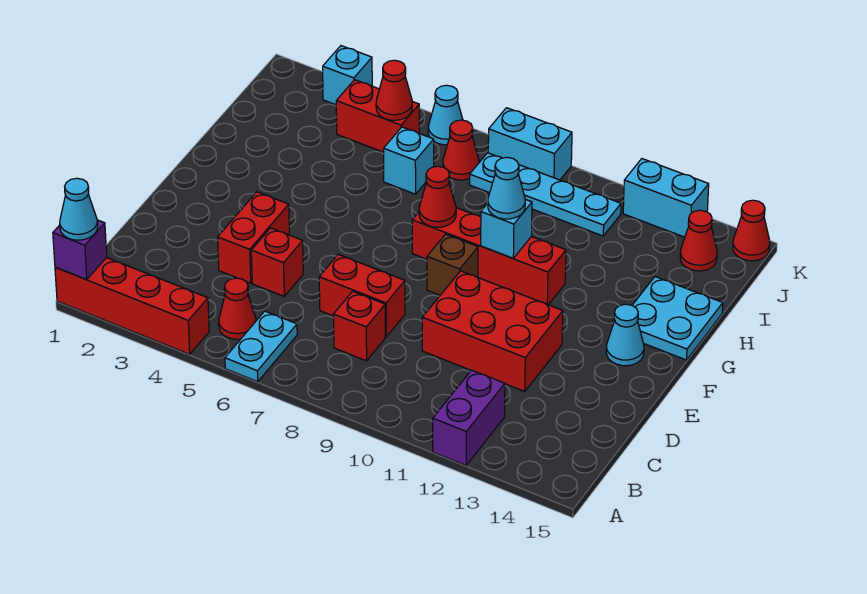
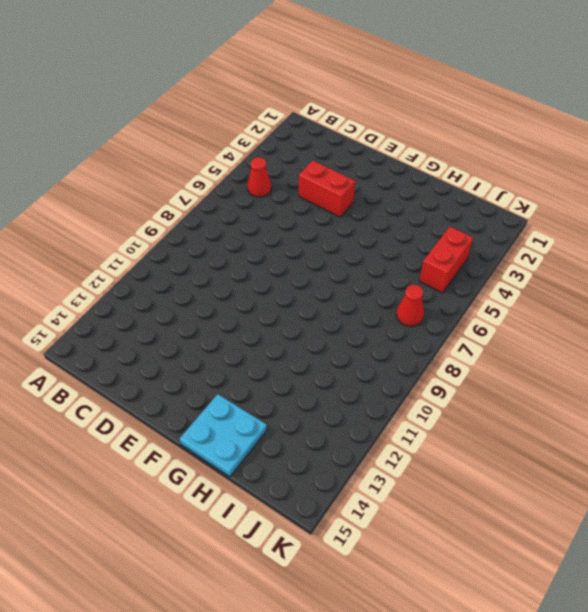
none -> red 1x4 brick [55,258,209,354]
none -> cyan 1x2 plate [225,311,297,382]
none -> purple 1x2 brick [433,370,505,465]

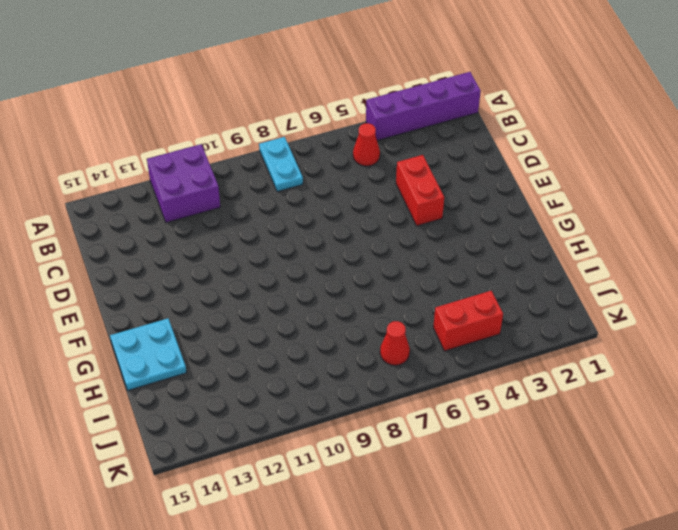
purple 1x4 brick [366,72,481,140] -> red 1x4 brick [55,258,209,354]
cyan 1x2 plate [259,137,303,192] -> cyan 1x2 plate moved to [225,311,297,382]
purple 2x2 brick [147,144,220,223] -> purple 1x2 brick [433,370,505,465]
none -> red 1x1 brick [333,291,385,361]
none -> red 1x1 brick [251,228,303,296]
none -> red 1x2 brick [319,254,405,337]

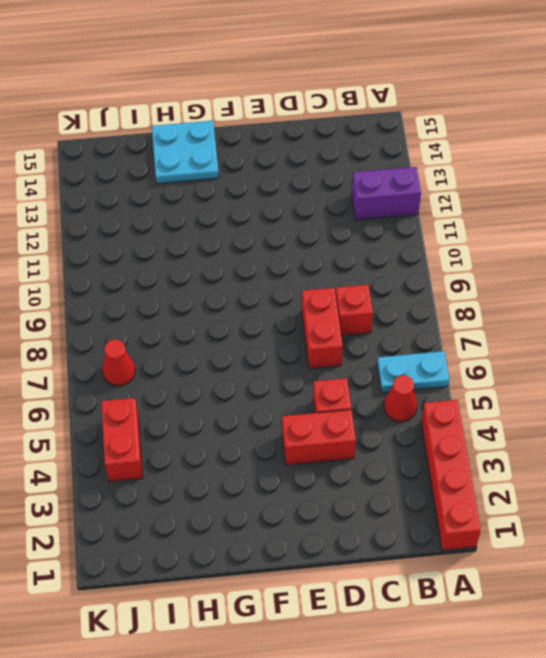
none -> red 2x3 brick [422,271,563,391]
none -> brown 1x1 brick [427,234,478,295]
none -> cyan 1x1 cone [606,304,644,366]

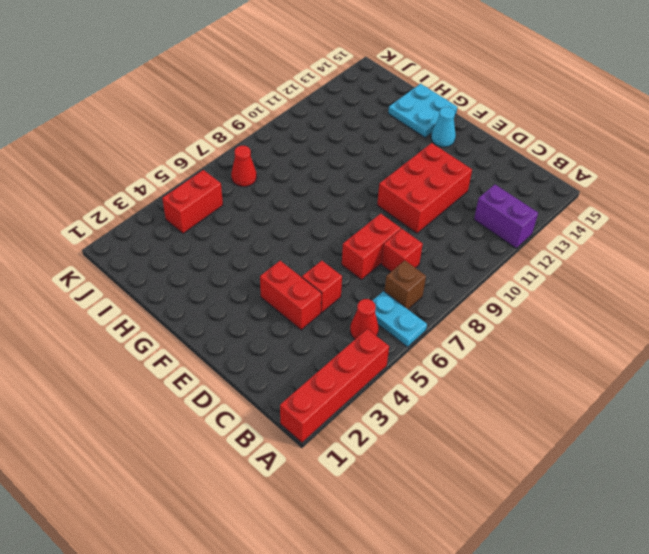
brown 1x1 brick [384,260,426,309] -> brown 1x1 brick moved to [427,234,478,295]
none -> red 1x4 brick [412,208,566,305]
none -> cyan 1x1 brick [384,127,434,194]
none -> cyan 1x4 plate [470,153,621,236]

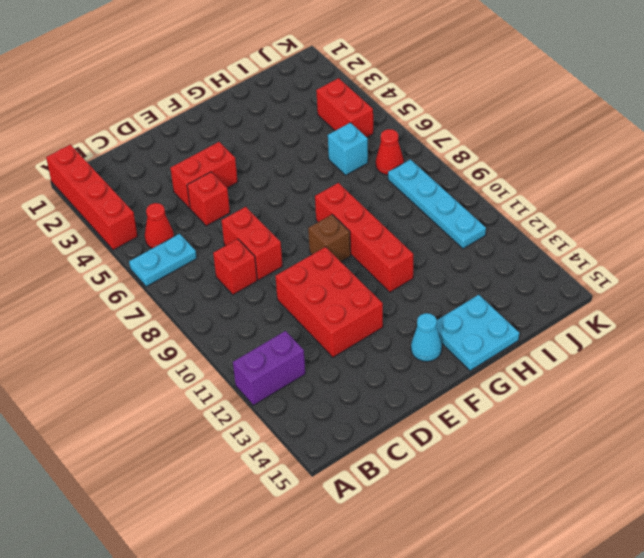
none -> red 1x1 cone [680,210,717,271]
none -> cyan 1x1 brick [323,46,372,105]
none -> cyan 1x1 cone [428,85,463,145]

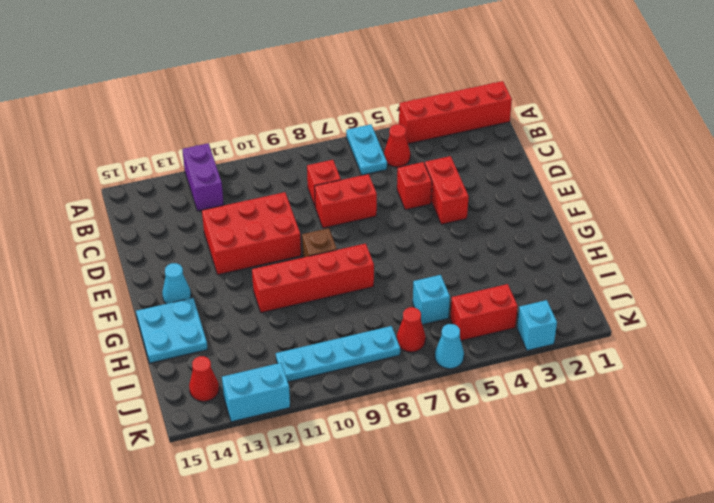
none -> cyan 1x2 brick [488,108,572,180]
none -> red 1x1 cone [733,200,770,261]
none -> purple 1x1 brick [53,220,107,280]

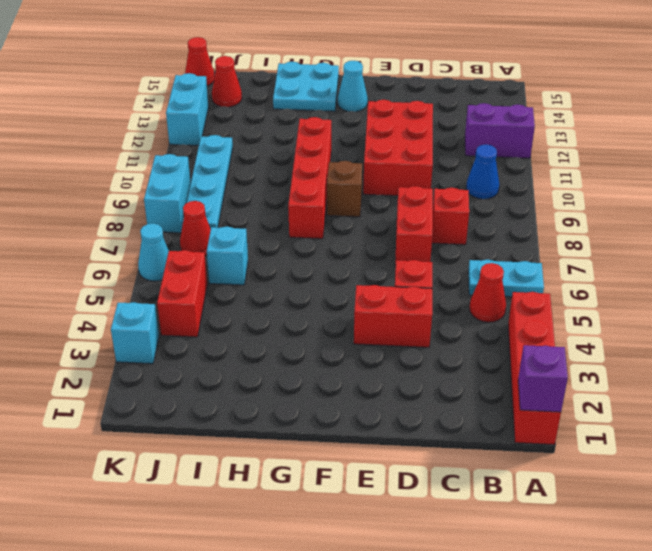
blue 1x1 cone [466,144,499,199] -> none
none -> red 1x1 cone [419,166,456,227]
none -> cyan 1x1 brick [481,199,532,258]
none -> red 1x1 cone [376,60,412,120]

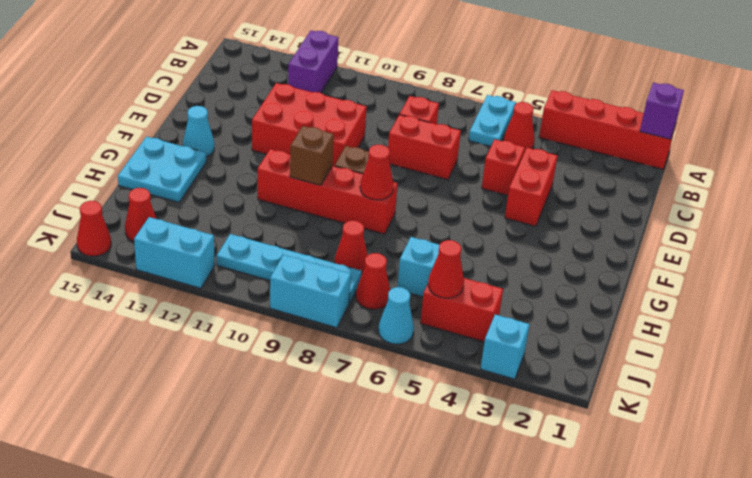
brown 1x1 brick [290,126,334,185] -> cyan 1x1 brick [481,199,532,258]
red 1x1 cone [335,220,368,273] -> none
none -> cyan 1x1 cone [60,178,98,240]
none -> cyan 1x1 cone [488,157,525,219]

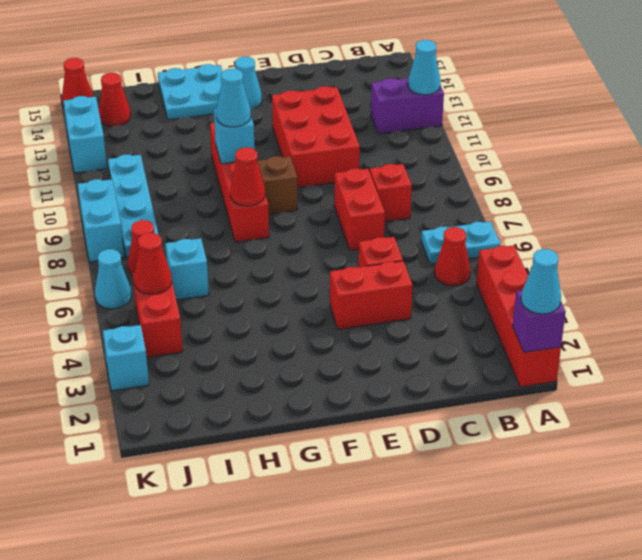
cyan 1x1 cone [408,40,441,95] -> none

